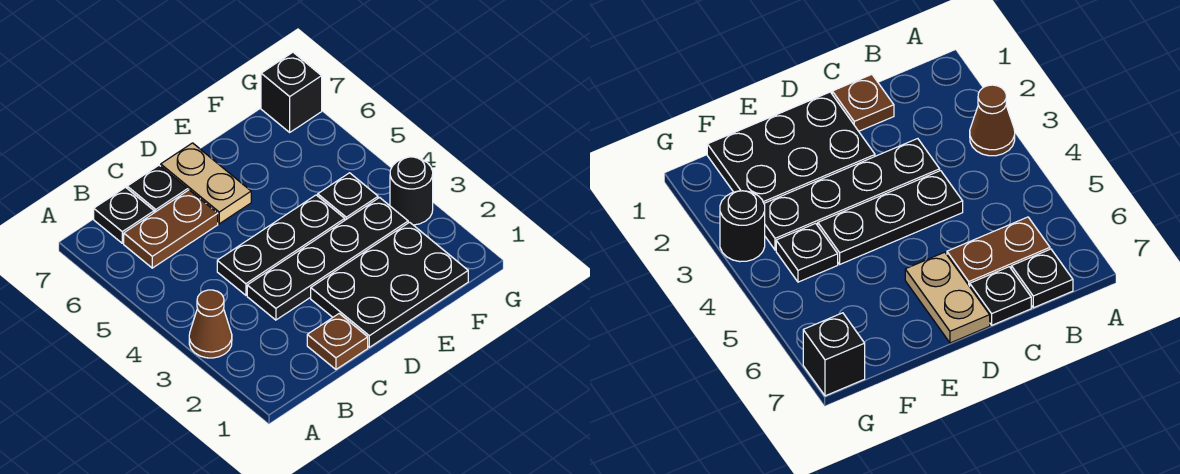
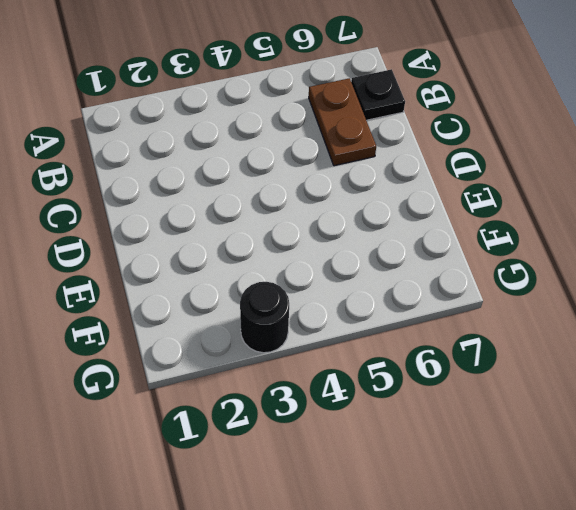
none -> brown 1x1 cone [189,290,232,358]
none -> brown 1x1 plate [307,314,368,369]
none -> black 1x4 plate [247,198,408,320]

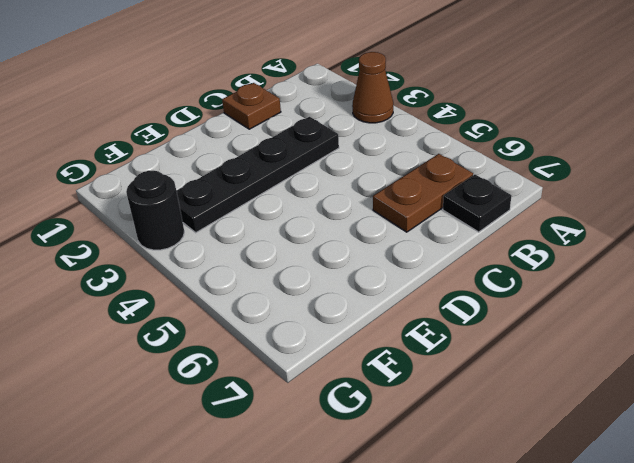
none -> black 1x3 plate [217,195,345,295]
none -> black 1x1 plate [127,165,188,213]
none -> black 2x3 plate [311,222,468,347]

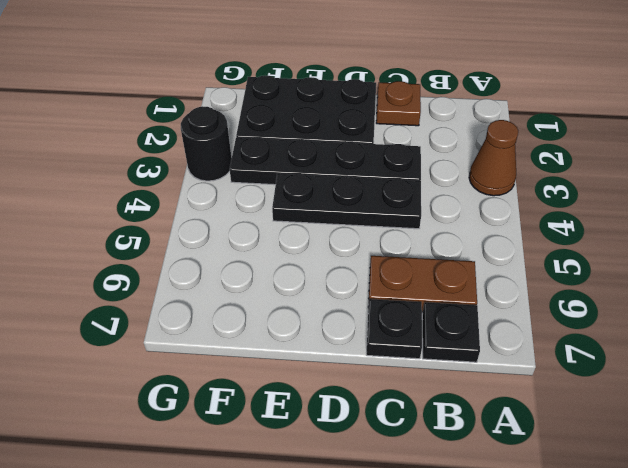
none -> tan 1x2 plate [161,143,251,224]
none -> black 1x1 plate [318,173,378,220]
none -> black 1x1 brick [261,52,322,132]

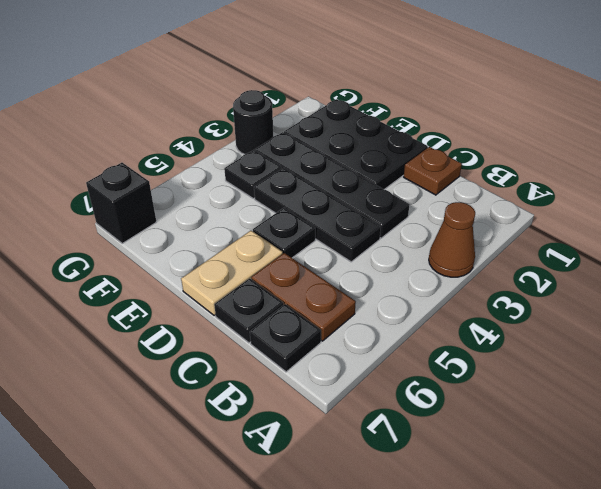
black 1x1 plate [253,208,315,258] -> none

